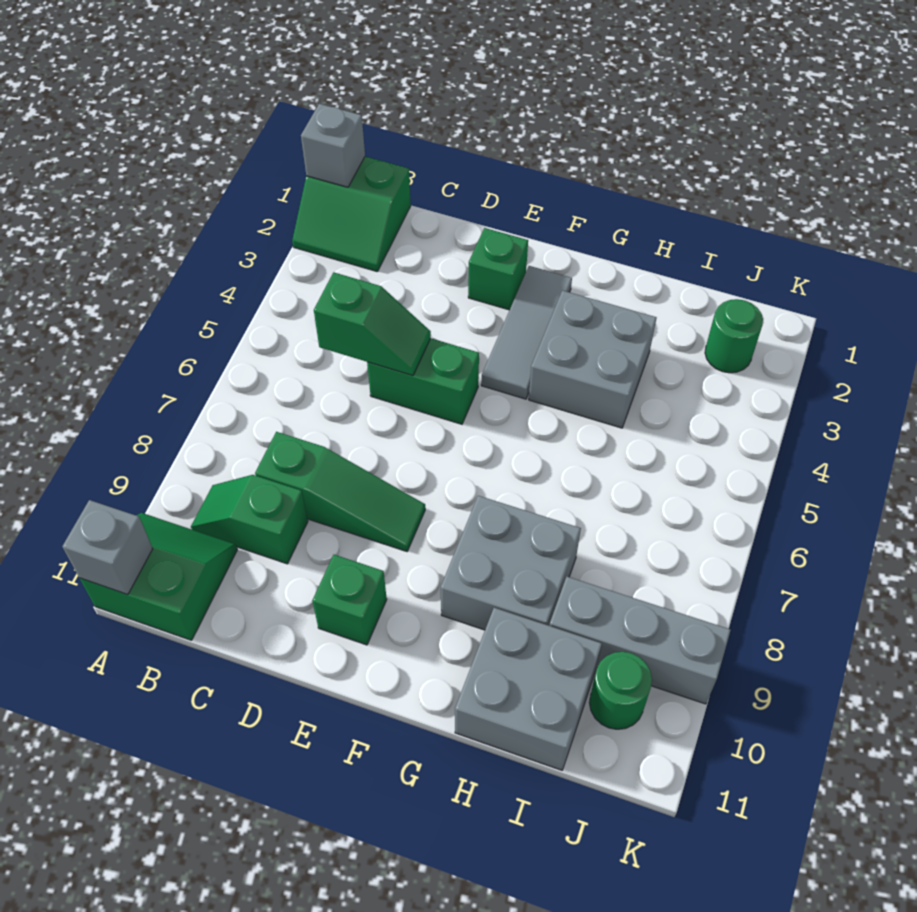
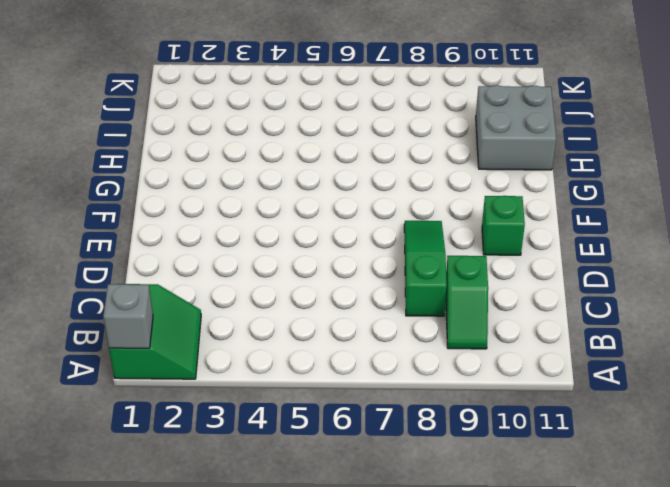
none -> green 2x2 slope [80,513,237,640]
none -> green 1x2 brick [367,338,479,424]
none -> green 1x1 brick [468,228,528,310]

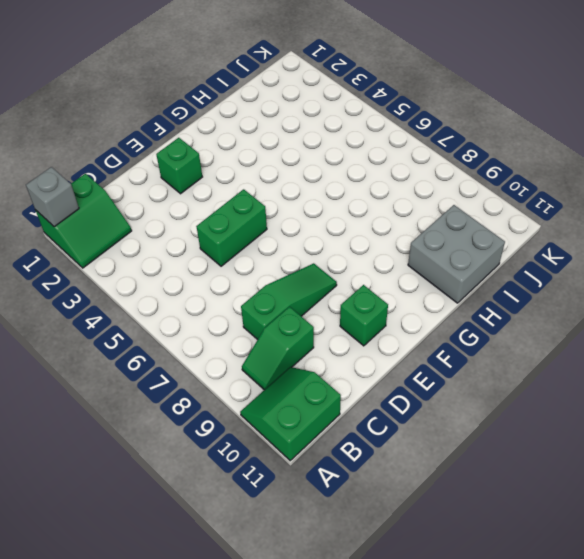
none -> grey 1x3 tile [481,266,572,399]
none -> grey 2x2 brick [529,291,657,428]
none -> grey 2x2 brick [441,496,581,630]

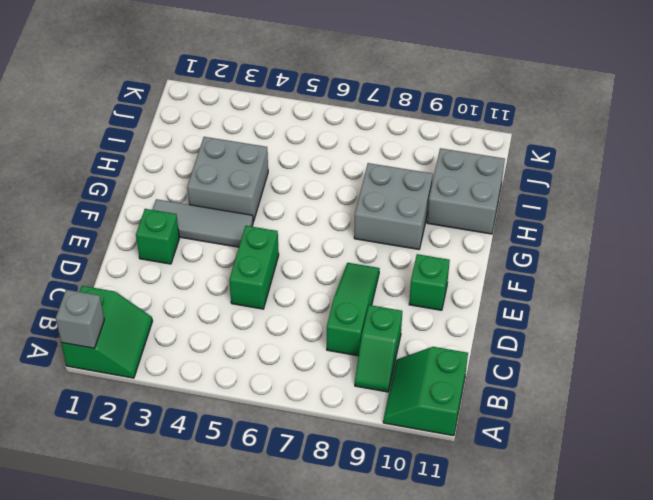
none -> grey 1x3 brick [549,577,731,704]
none -> green 1x1 round brick [705,299,763,373]
none -> green 1x1 round brick [589,652,652,729]

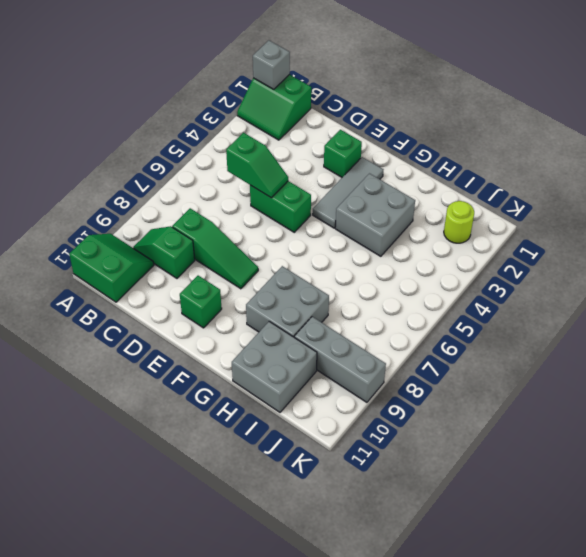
lime 1x1 round brick [444,201,474,243] -> green 1x1 round brick [705,299,763,373]
none -> green 1x1 round brick [589,652,652,729]
none -> grey 1x1 brick [62,500,153,594]

